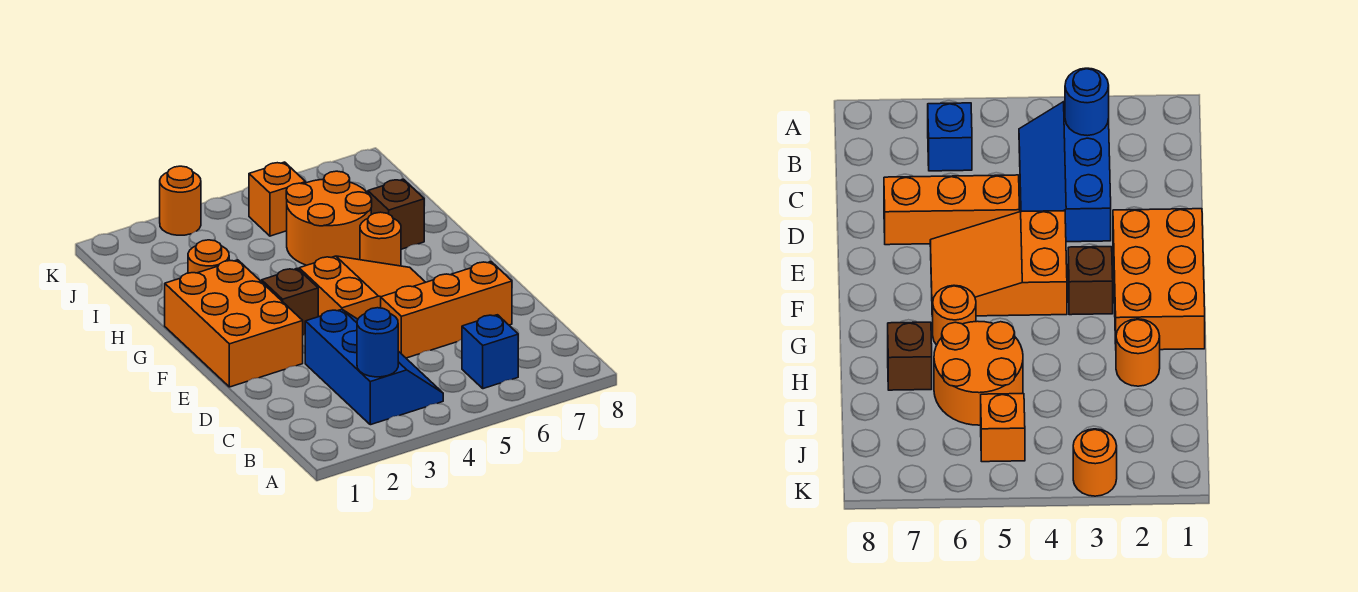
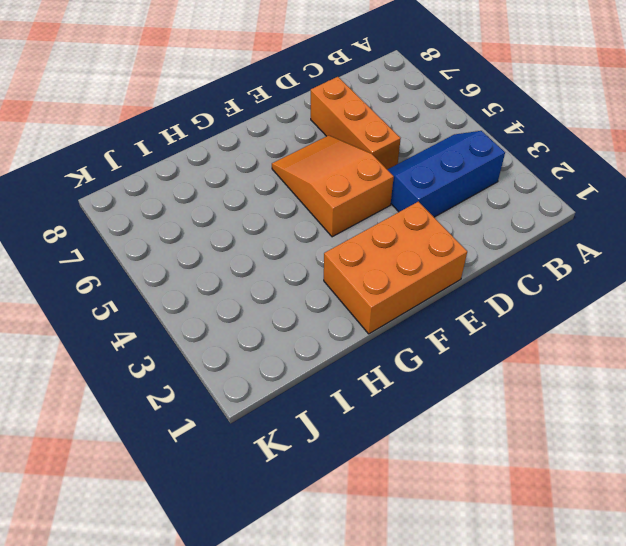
none -> blue 1x1 brick [462,315,518,389]
none -> brown 1x1 brick [262,268,318,335]
none -> orange 1x1 round brick [360,212,401,266]

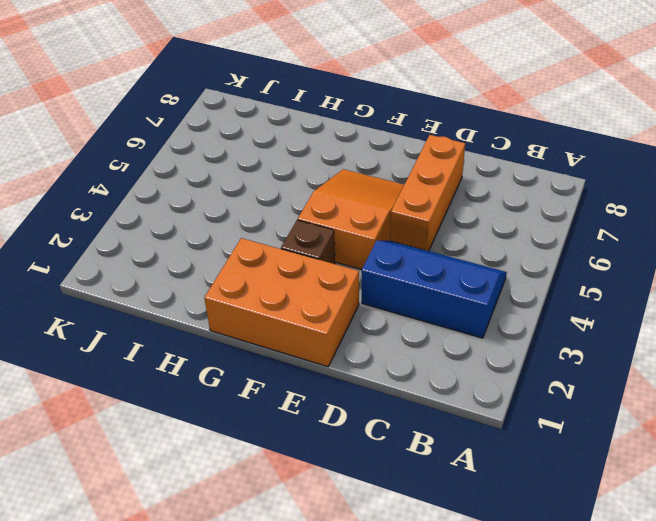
none -> blue 1x1 brick [462,315,518,389]
none -> orange 1x1 round brick [360,212,401,266]
none -> orange 1x1 round brick [188,240,229,273]

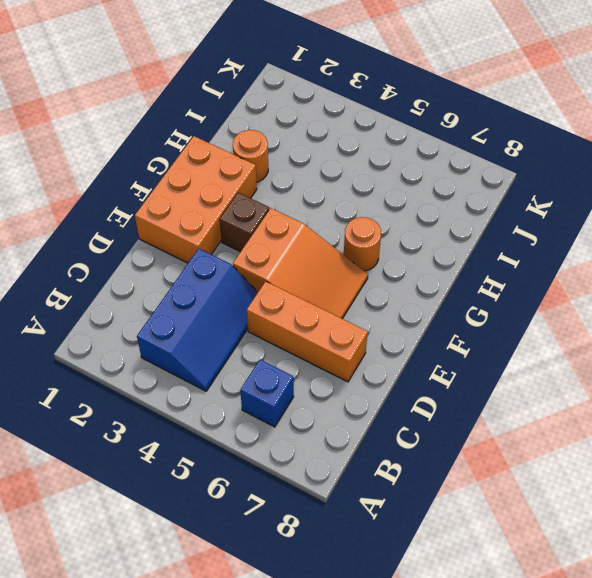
none -> orange 2x2 round brick [286,171,372,265]
none -> brown 1x1 brick [368,179,424,249]
none -> orange 1x1 brick [249,162,306,236]

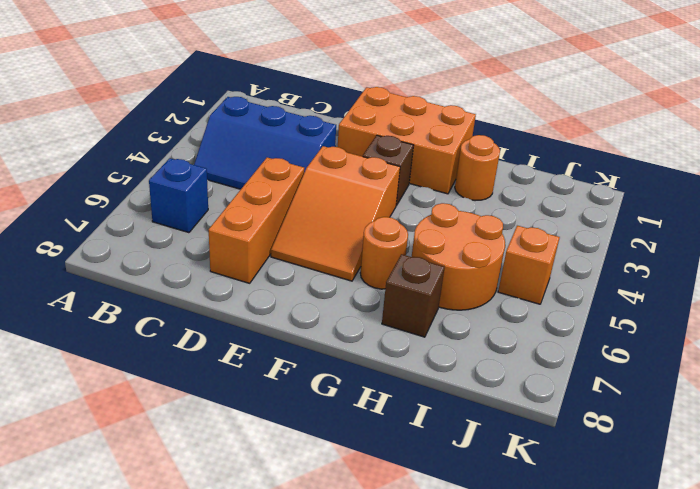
none -> orange 1x1 round brick [160,166,201,235]
none -> blue 1x1 round brick [357,308,398,377]

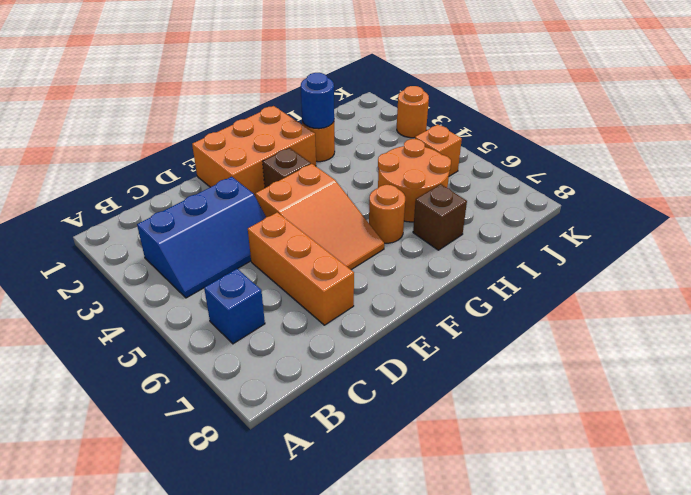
blue 1x1 round brick [301,73,334,129] -> blue 1x1 round brick moved to [357,308,398,377]

